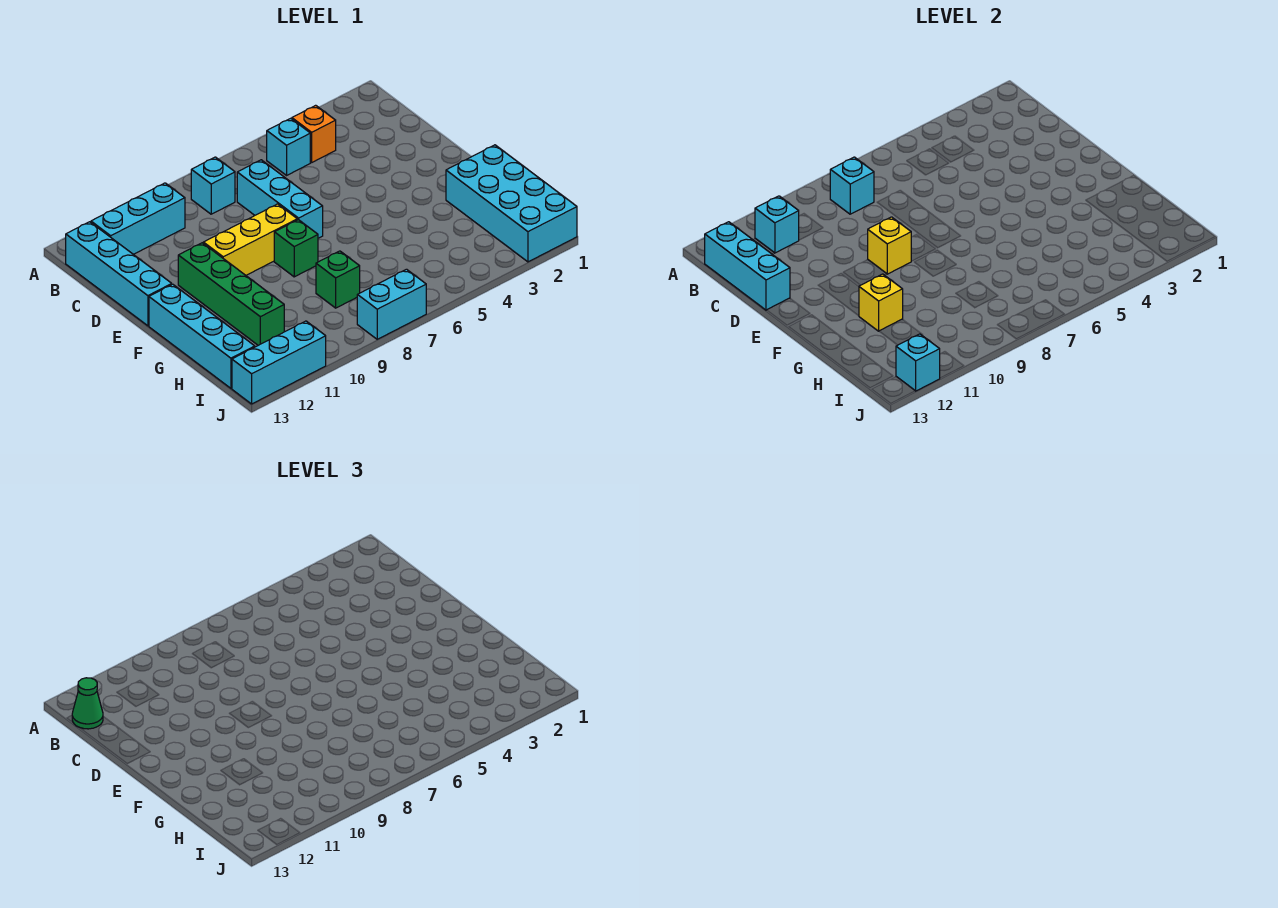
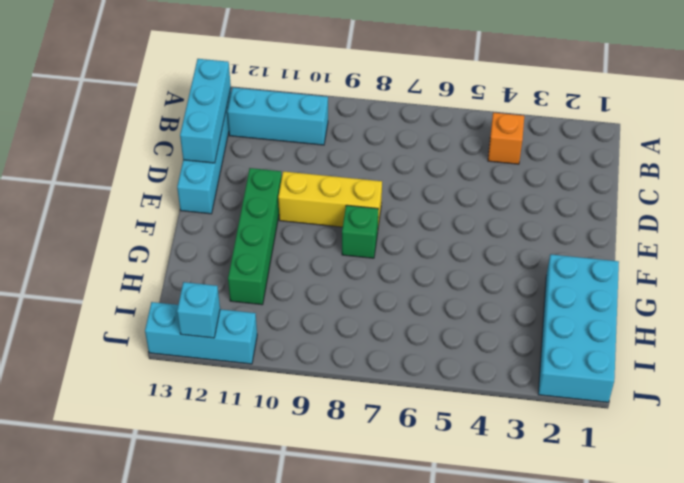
none -> cyan 1x1 brick [267,118,310,175]
none -> cyan 1x1 brick [191,157,235,214]
none -> cyan 1x3 brick [237,160,323,238]

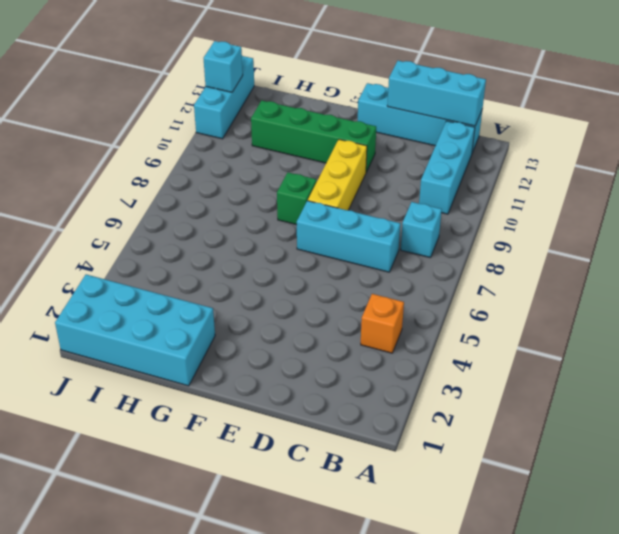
none -> cyan 1x1 brick [267,118,310,175]
none -> cyan 1x4 brick [149,284,255,388]
none -> green 1x1 brick [316,251,360,308]

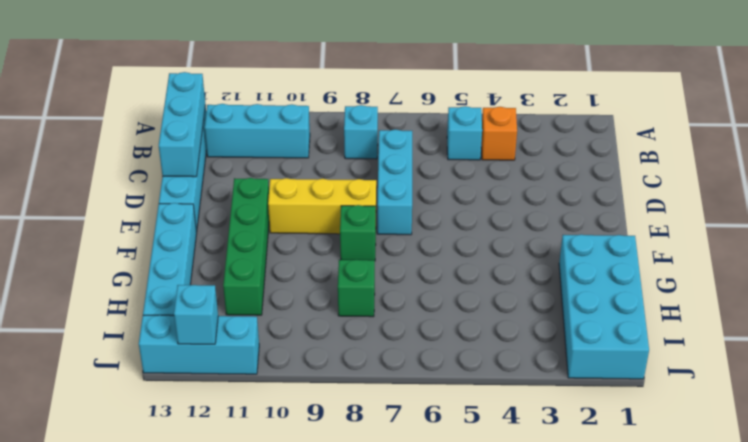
none -> cyan 1x2 brick [357,269,426,339]
none -> cyan 1x1 brick [830,157,874,214]
none -> cyan 1x1 brick [755,196,799,253]

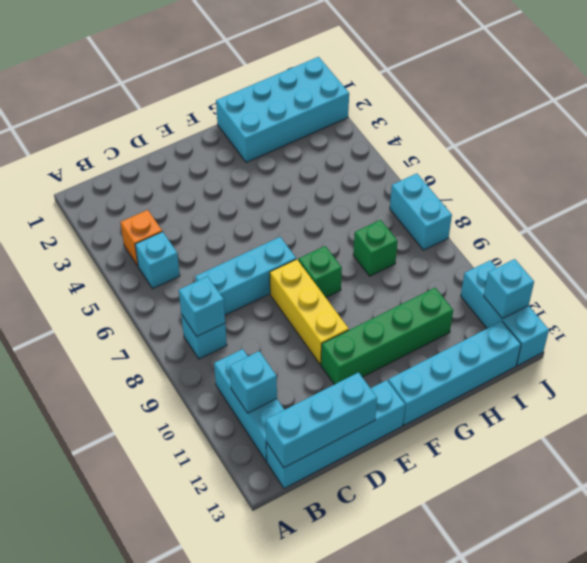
none -> yellow 1x1 brick [868,217,911,274]
none -> yellow 1x1 brick [859,274,903,331]
none -> green 1x1 cone [72,678,103,729]

